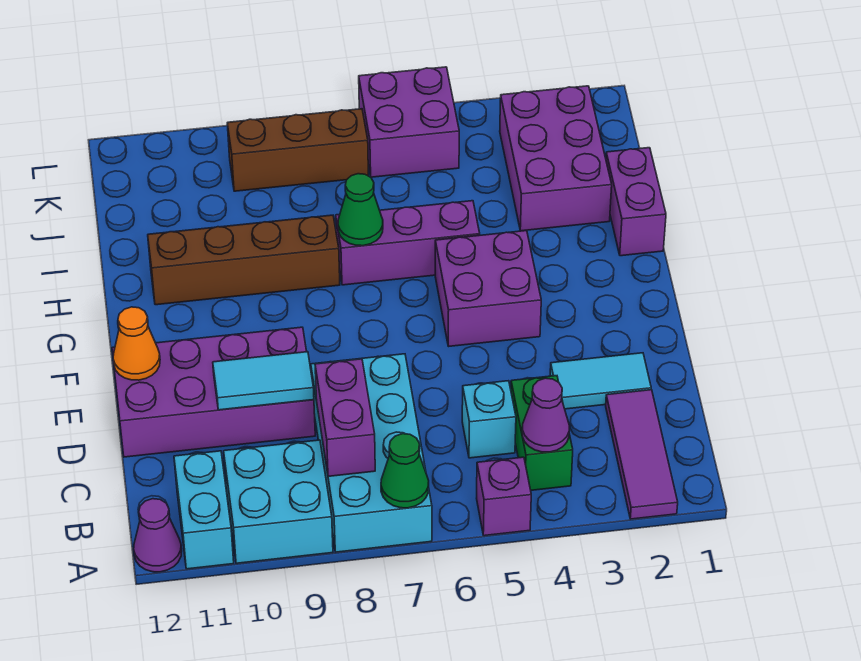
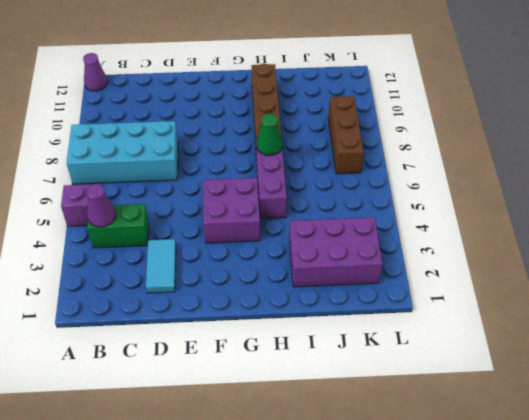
none -> purple 1x3 tile [606,390,678,519]
none -> cyan 2x2 brick [224,440,333,563]
none -> cyan 1x2 brick [174,451,234,569]

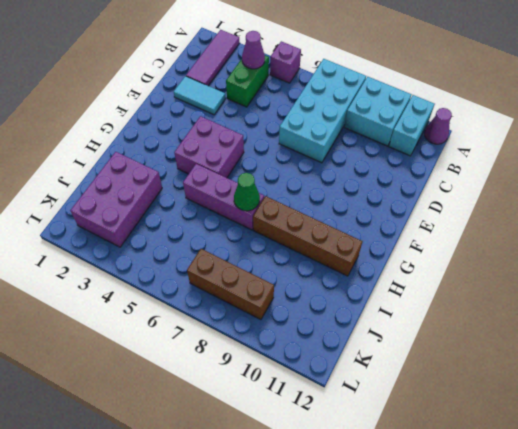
none -> cyan 1x1 brick [462,381,516,458]
none -> purple 2x4 brick [112,327,315,457]
none -> purple 1x2 brick [606,148,666,256]

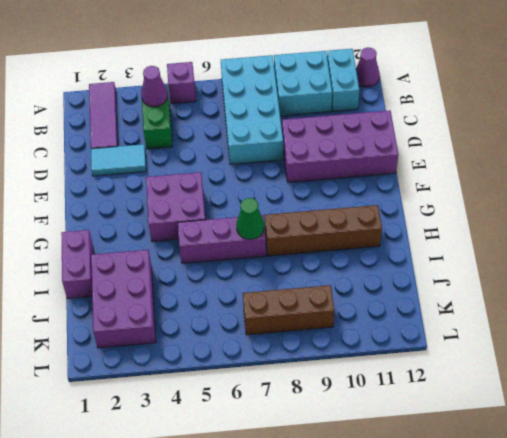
none -> cyan 1x1 brick [462,381,516,458]
none -> purple 2x2 brick [359,67,459,177]
none -> green 1x1 cone [381,434,429,508]

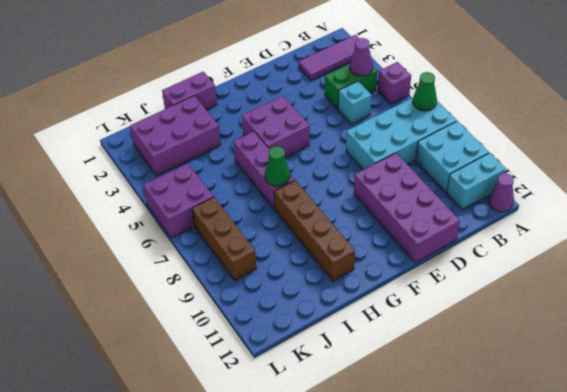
none -> cyan 1x2 tile [550,353,651,409]
none -> purple 1x2 brick [315,359,375,476]
none -> cyan 1x2 tile [213,352,314,410]

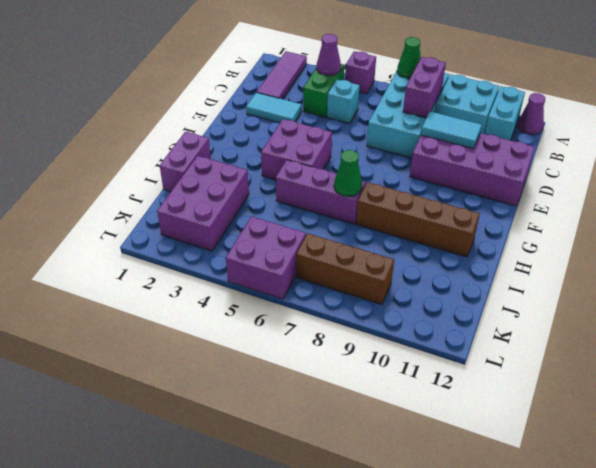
none -> orange 1x1 cone [113,307,160,380]

